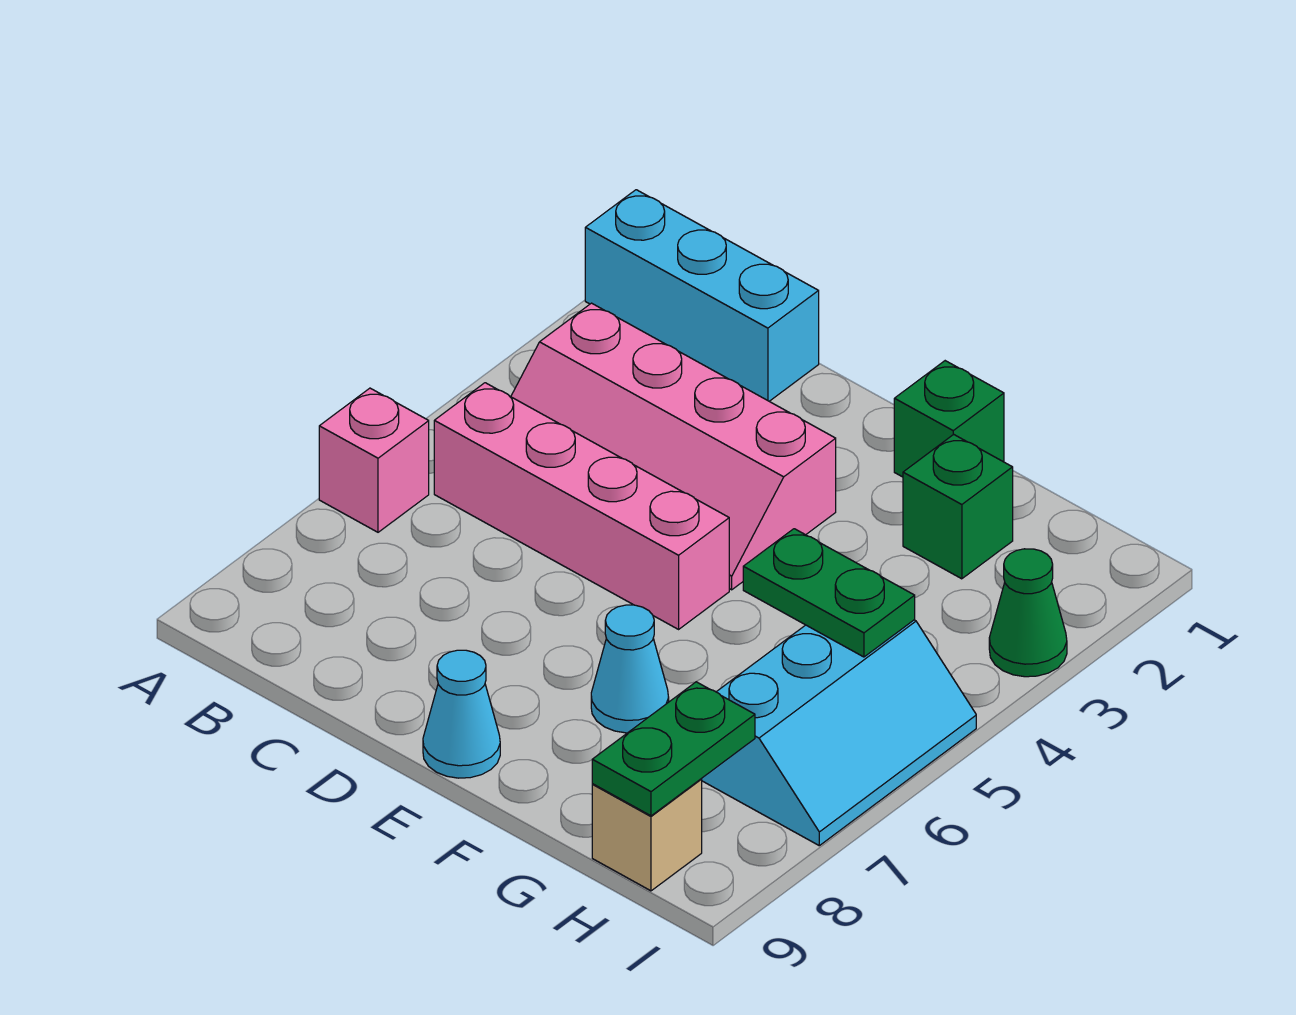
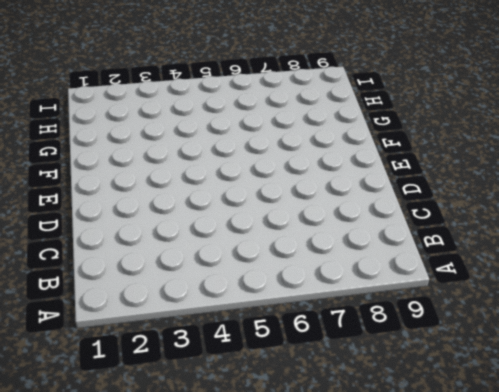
none -> cyan 1x3 brick [585,190,819,401]
none -> pink 1x1 brick [319,388,429,532]
none -> pink 2x4 slope [511,303,836,590]

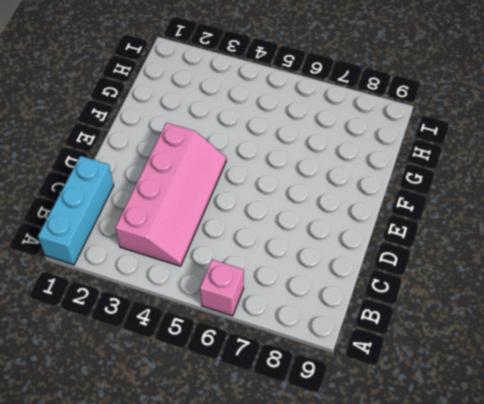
none -> pink 1x4 brick [434,383,729,629]
none -> cyan 1x1 cone [423,650,500,778]
none -> green 1x1 brick [894,361,1004,477]

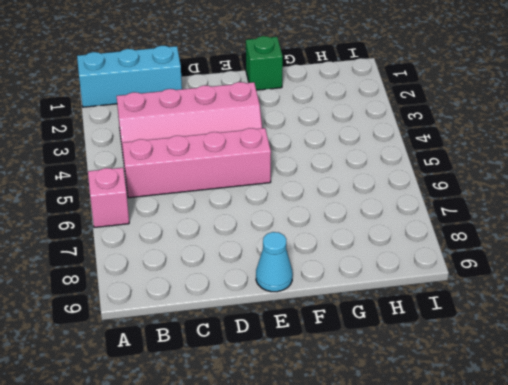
none -> cyan 1x1 cone [591,605,669,733]
none -> green 1x1 brick [903,434,1013,579]
none -> cyan 2x3 slope [701,620,976,846]

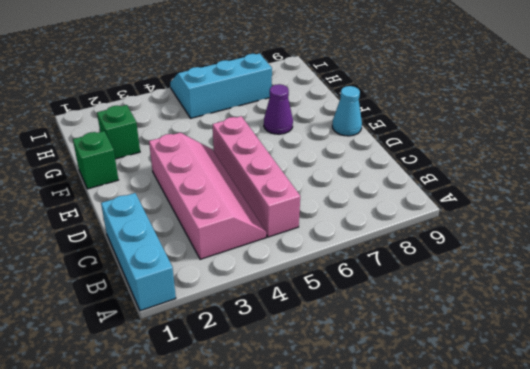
purple 1x1 cone [264,84,293,134] -> cyan 1x1 cone [591,605,669,733]
none -> pink 1x1 brick [319,388,429,532]
none -> tan 1x1 brick [592,779,702,891]
none -> green 1x1 cone [989,549,1067,677]

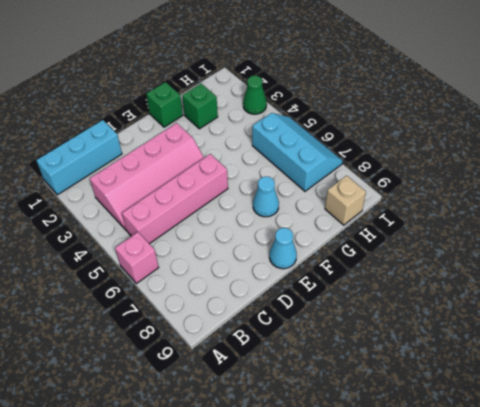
none -> green 1x2 plate [743,529,915,657]
none -> green 1x2 plate [592,682,755,816]

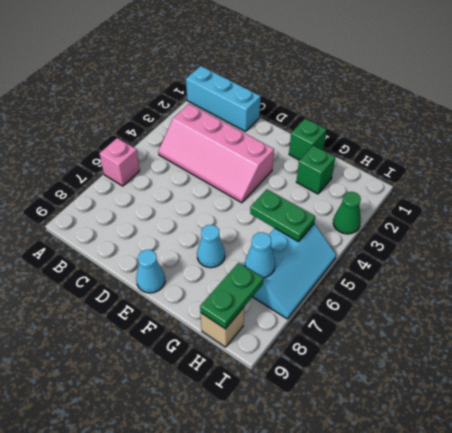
cyan 1x1 cone [245,232,275,278] -> none
none -> pink 1x4 brick [434,383,729,629]

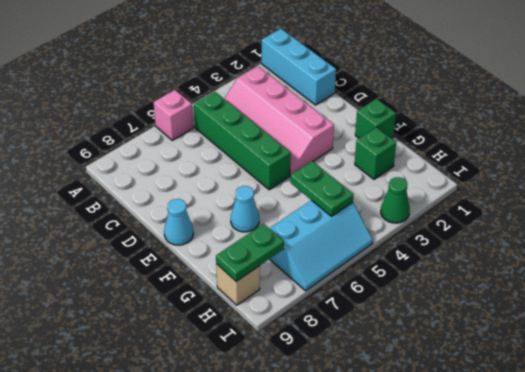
green 1x4 brick [194,92,291,190] -> pink 1x4 brick [434,383,729,629]

